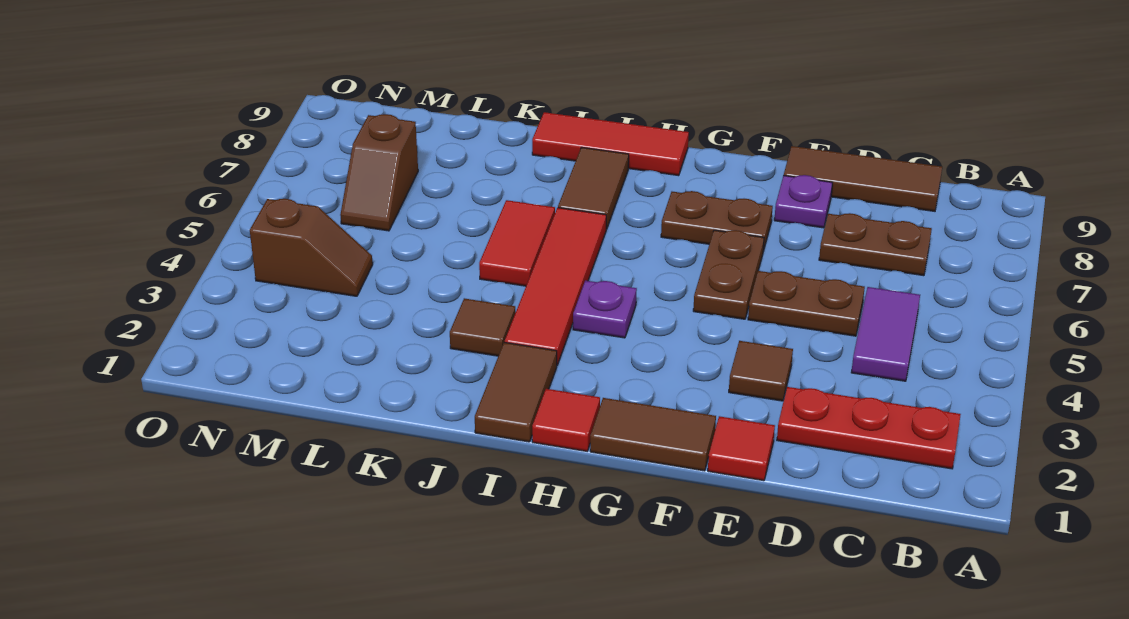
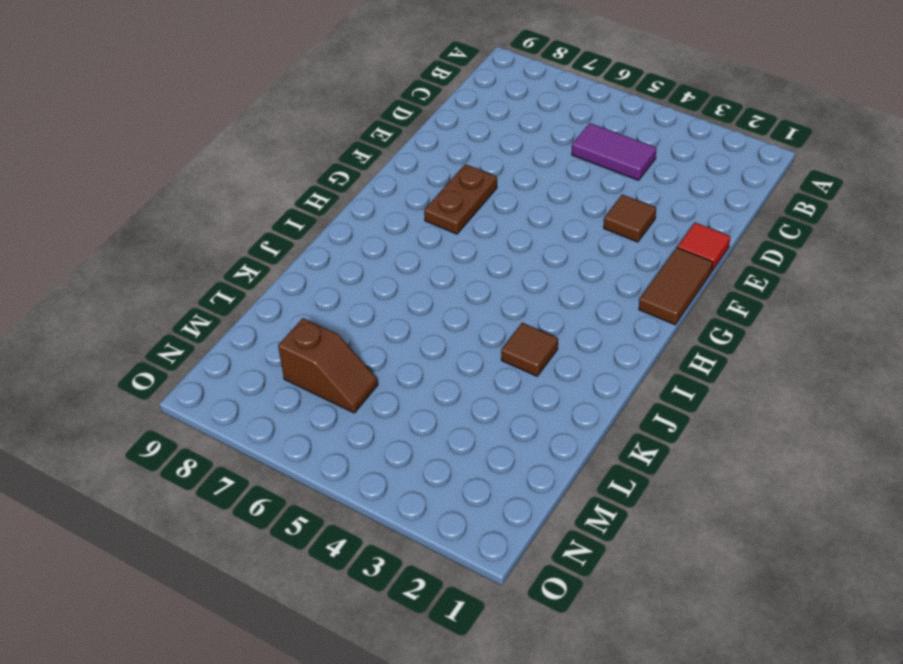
none -> red 1x3 plate [777,387,961,469]
none -> brown 1x2 plate [819,213,932,276]
none -> brown 1x3 tile [784,146,942,211]

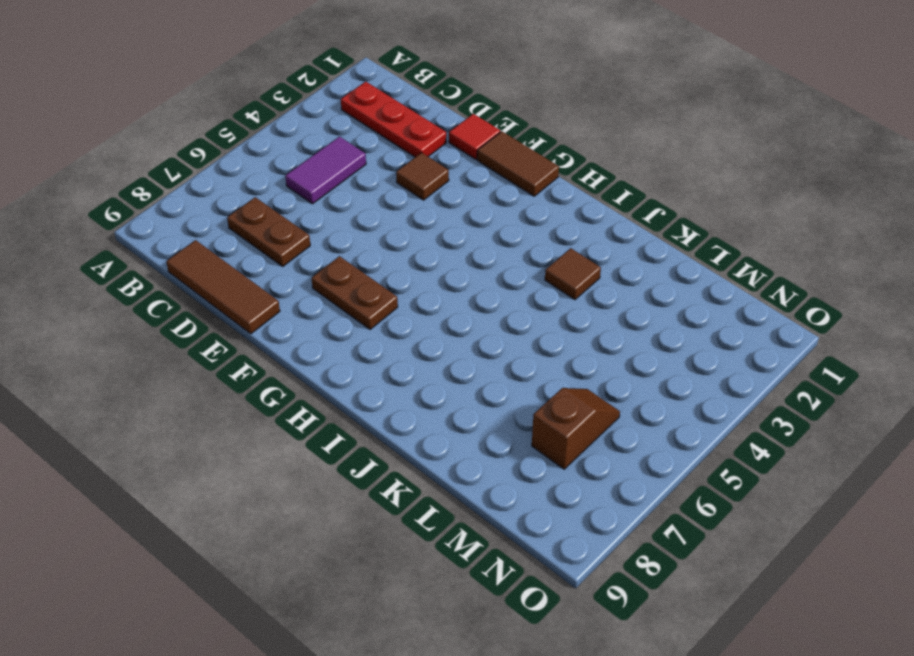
none -> brown 1x2 plate [748,271,865,336]
none -> purple 1x1 plate [774,175,832,228]
none -> brown 1x2 plate [693,230,764,319]

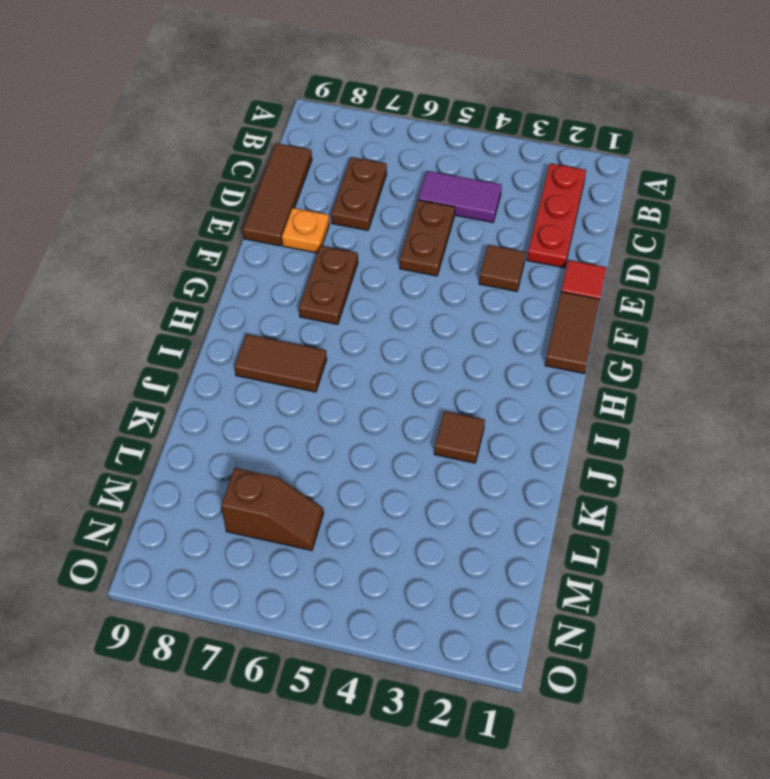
orange 1x1 plate [282,208,329,253] -> purple 1x1 plate [774,175,832,228]
none -> brown 1x2 plate [693,230,764,319]
none -> red 1x1 tile [532,389,600,451]
none -> purple 1x1 plate [573,280,637,338]

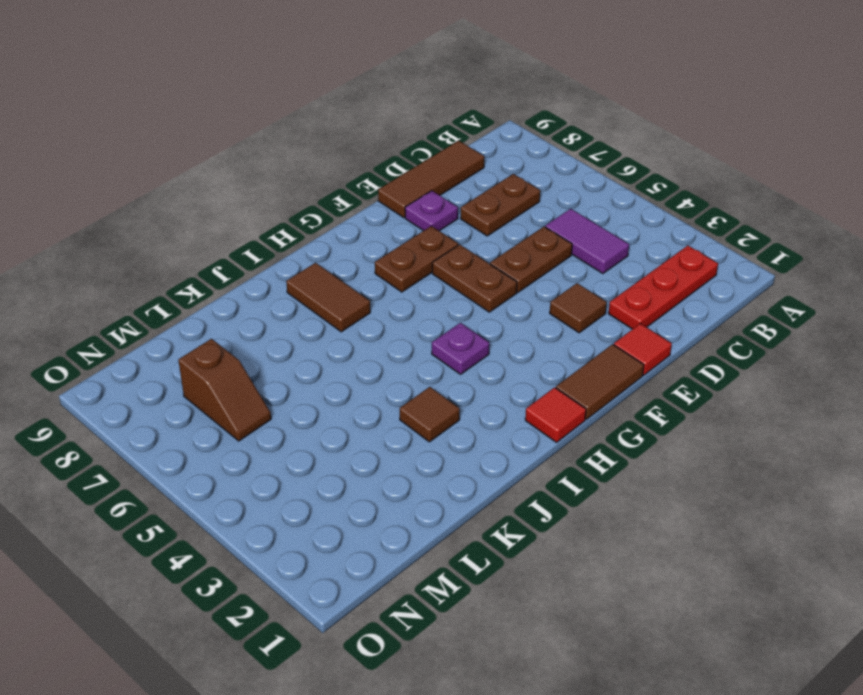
none -> red 1x3 tile [532,112,689,176]
none -> brown 1x2 tile [475,342,557,442]
none -> red 1x4 tile [505,208,606,365]

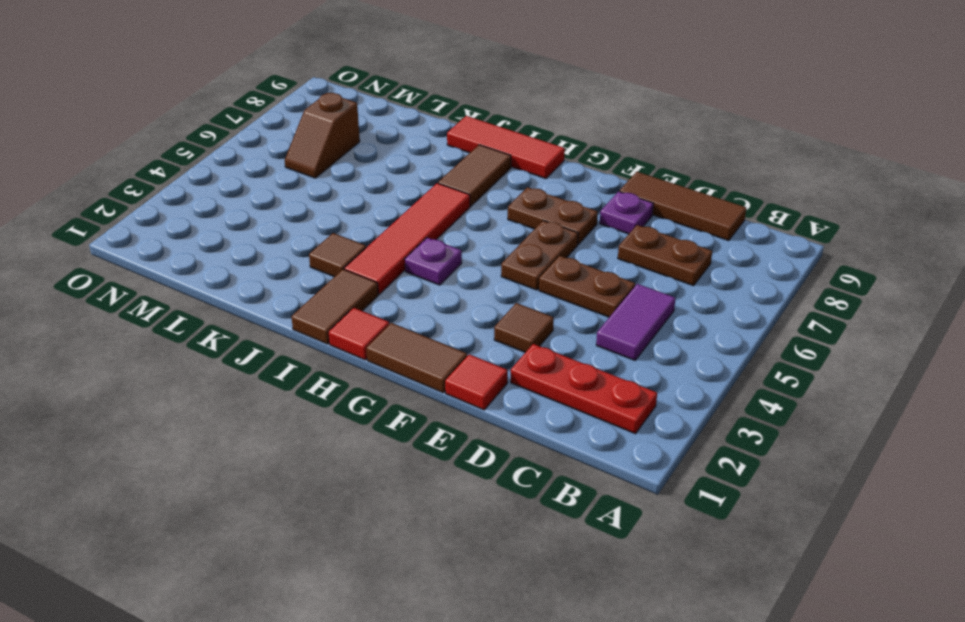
none -> red 1x2 tile [479,200,555,286]
none -> brown 1x2 slope [250,199,373,296]

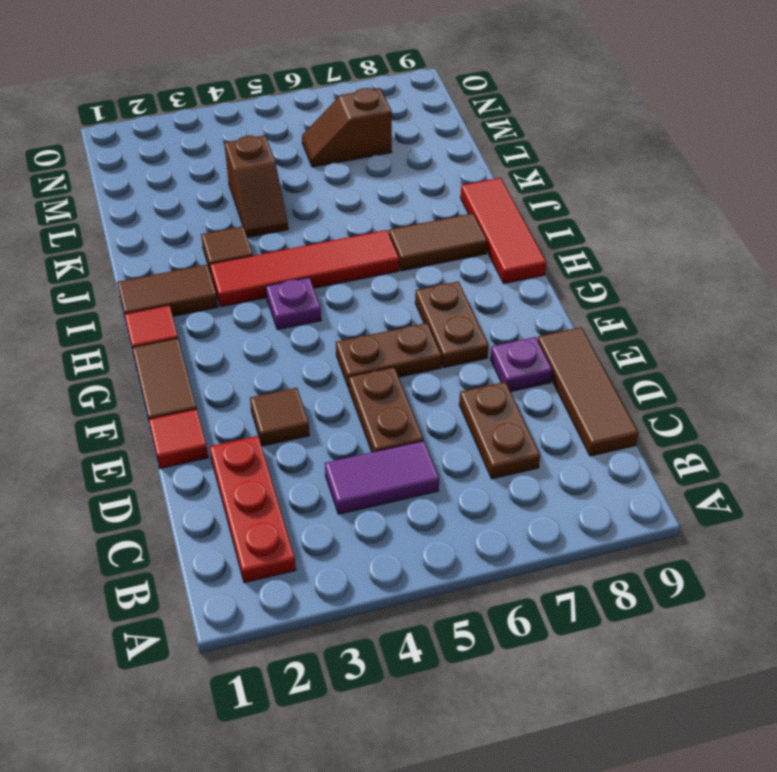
brown 1x2 slope [224,135,288,237] -> brown 1x2 slope moved to [250,199,373,296]
none -> red 1x2 tile [479,200,555,286]

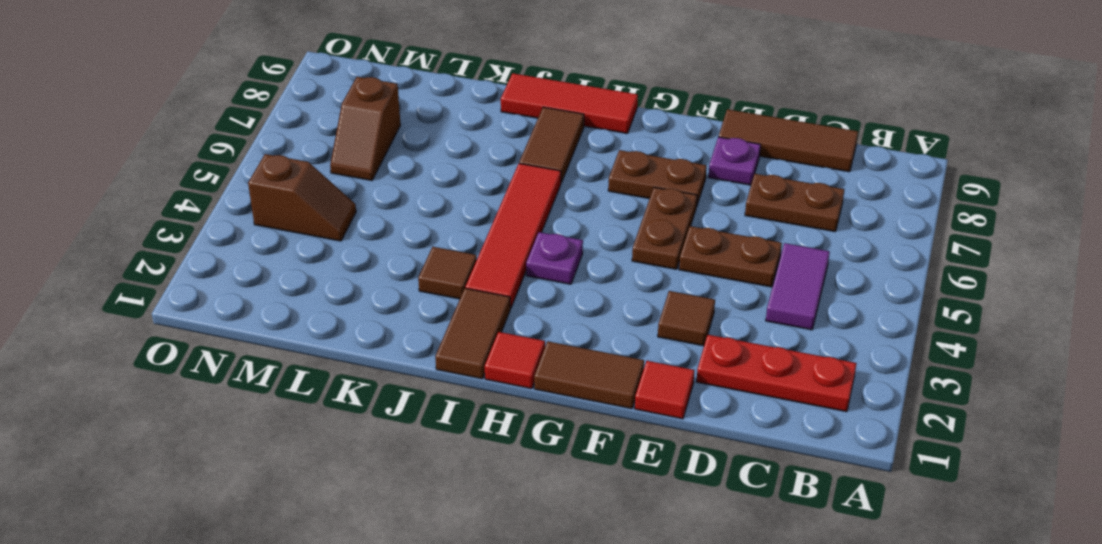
none -> red 1x2 tile [479,200,555,286]

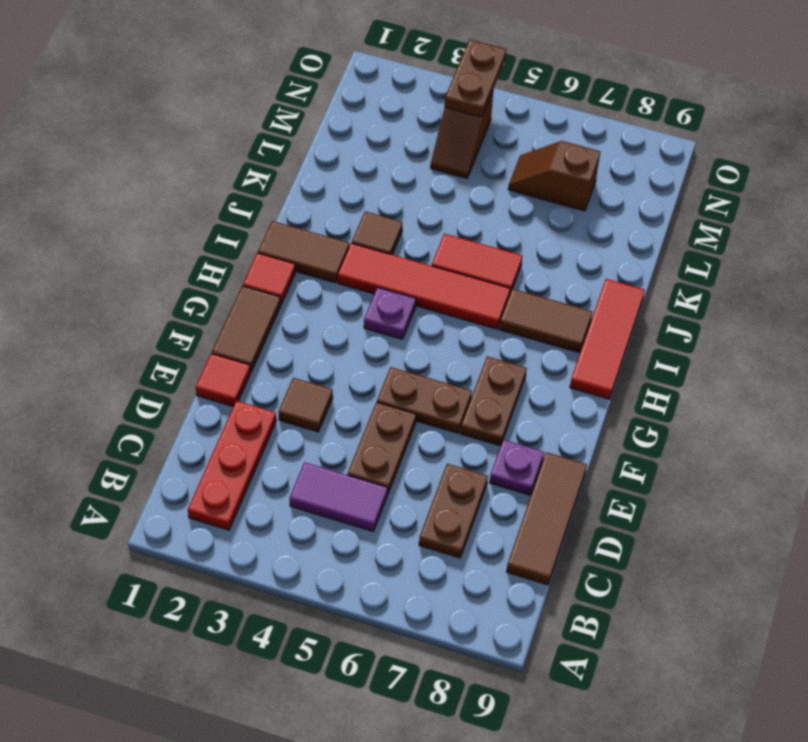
brown 1x2 plate [445,40,506,117] -> none

